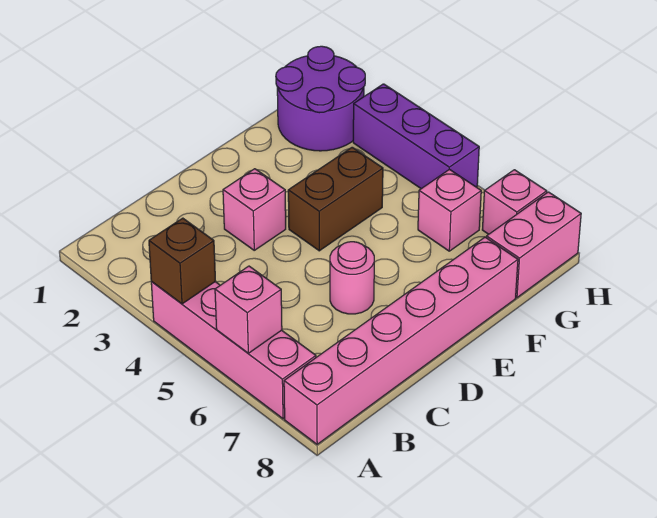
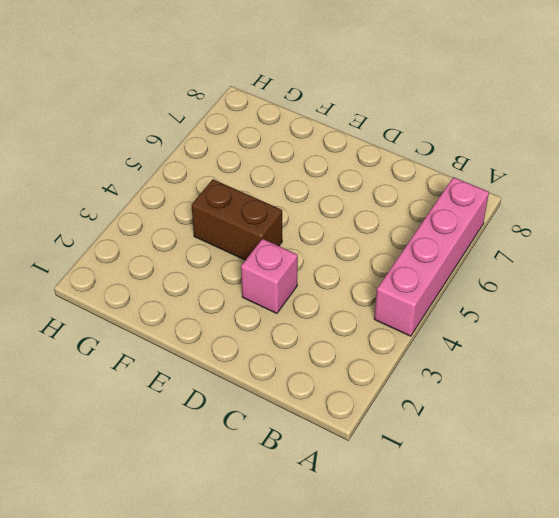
none -> pink 1x6 brick [284,237,518,444]
none -> pink 1x1 round brick [330,242,374,314]
none -> purple 2x2 round brick [276,46,365,151]

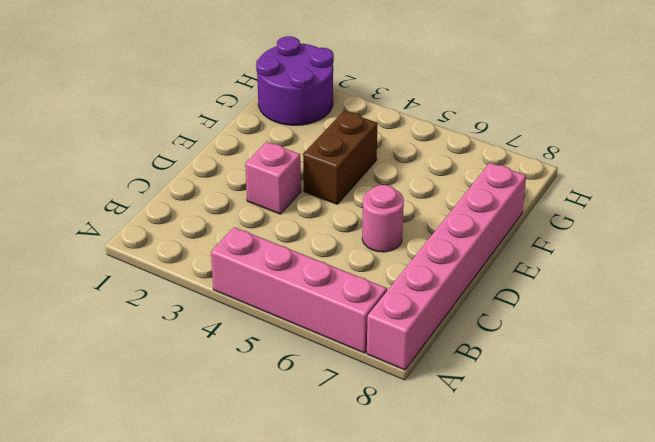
none -> pink 1x1 brick [418,169,481,251]
none -> pink 1x2 brick [487,192,581,298]
none -> purple 1x3 brick [353,84,479,189]

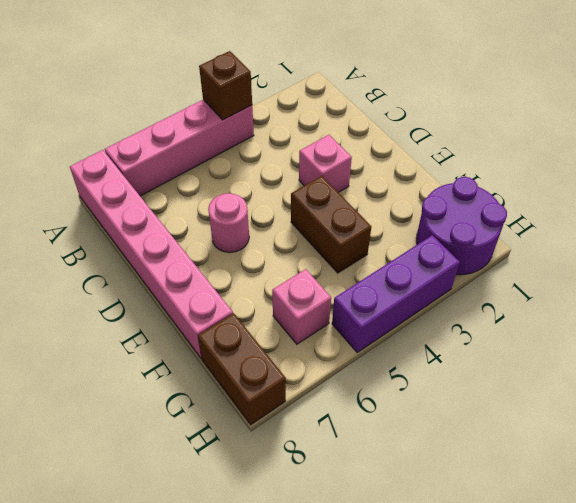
brown 1x2 brick [198,313,286,425] -> pink 1x2 brick [487,192,581,298]
none -> pink 1x1 brick [482,170,547,234]
none -> pink 1x1 brick [215,266,282,353]

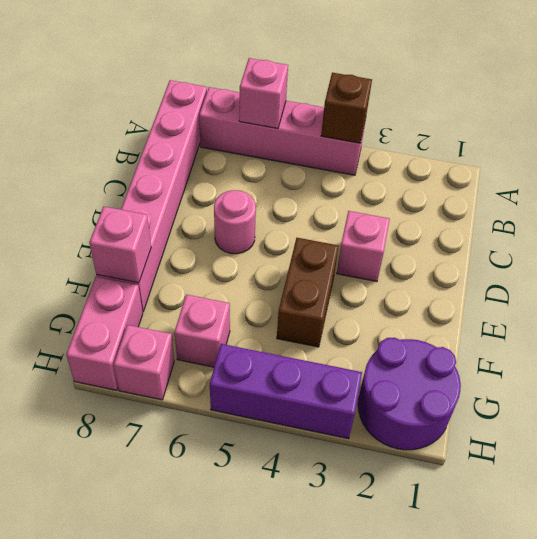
pink 1x1 brick [89,206,151,283] -> none

